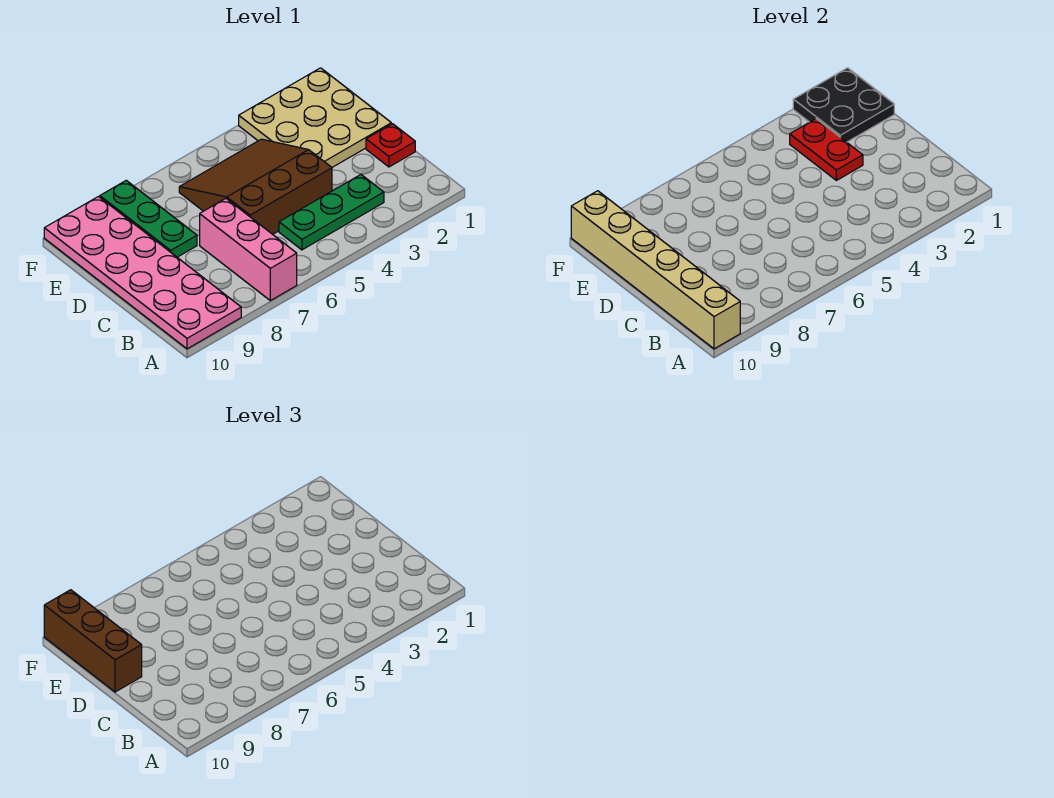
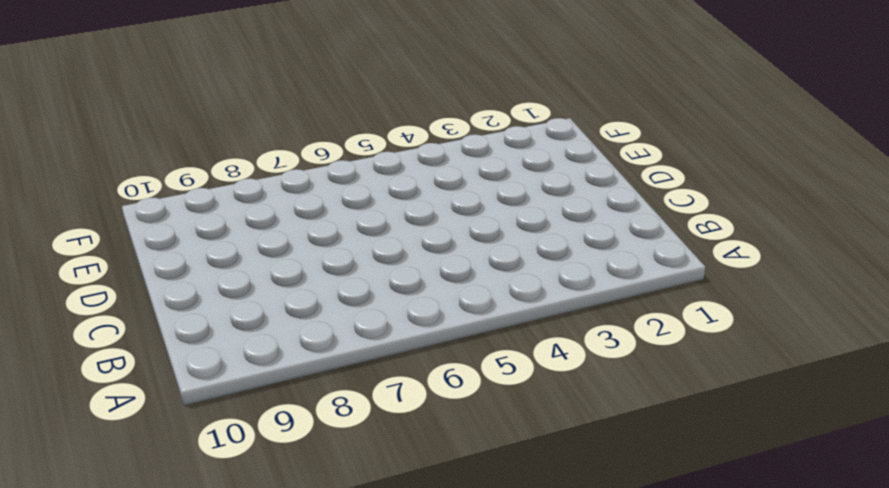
none -> pink 1x3 brick [200,199,297,301]
none -> pink 2x6 plate [44,197,241,349]

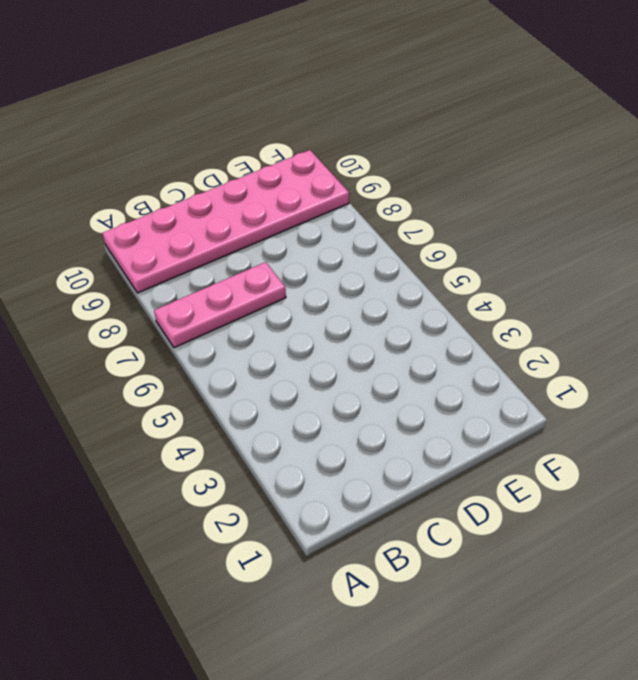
pink 1x3 plate [154,262,286,348] -> pink 1x3 brick [200,199,297,301]
none -> green 1x3 plate [279,175,384,250]
none -> red 1x1 plate [366,124,415,167]

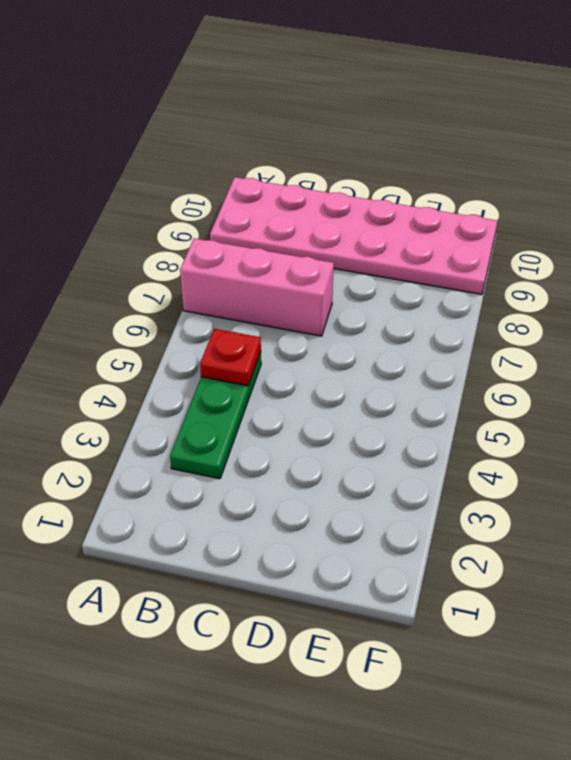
red 1x1 plate [200,329,261,386] -> red 1x1 plate moved to [366,124,415,167]
none -> brown 3x3 slope [179,139,332,234]
none -> tan 3x3 plate [239,68,391,167]

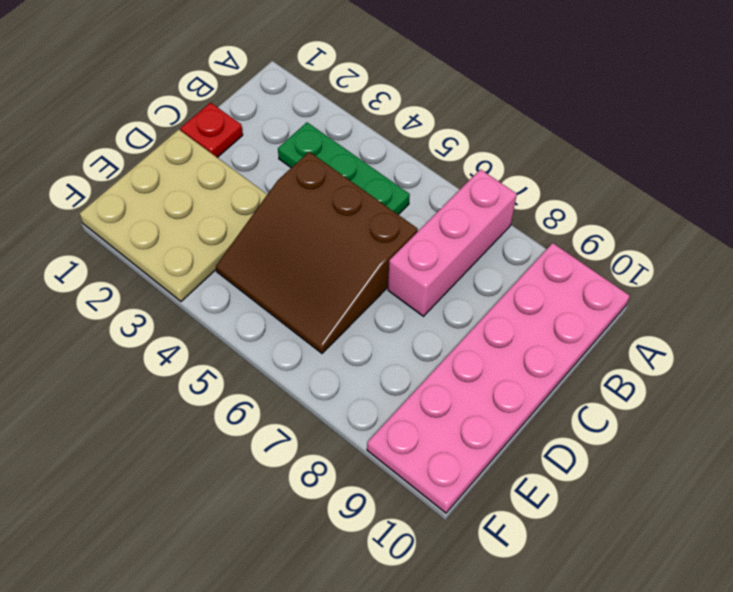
none -> green 1x3 plate [100,180,197,257]
none -> tan 1x6 brick [571,191,740,349]

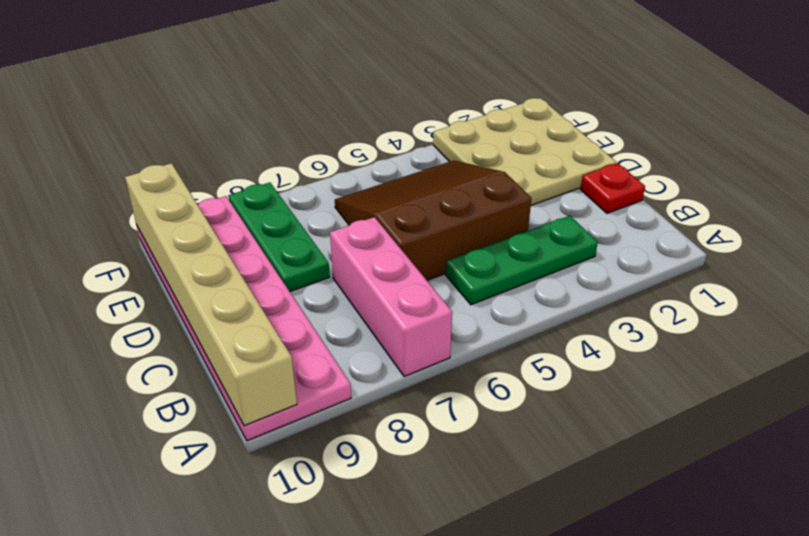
none -> red 1x2 plate [790,119,863,180]
none -> black 2x2 plate [793,68,894,142]

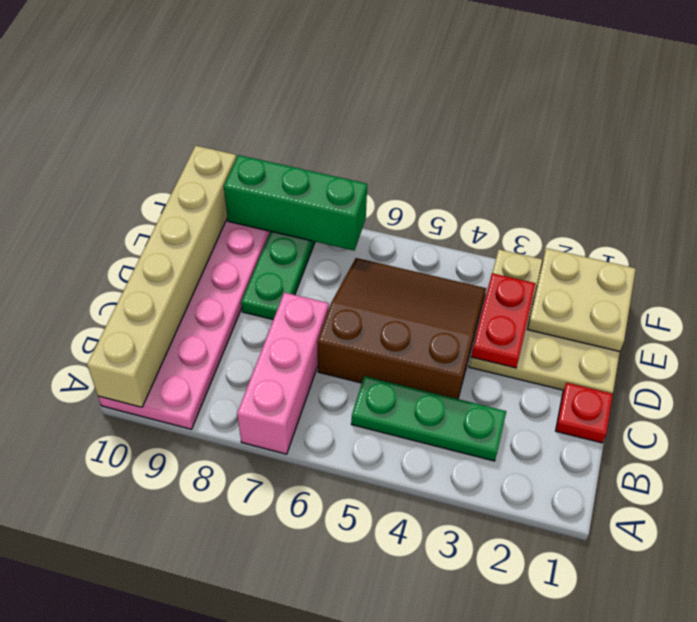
tan 2x2 plate [528,248,636,352] -> black 2x2 plate [793,68,894,142]
green 1x3 brick [224,155,367,251] -> none
none -> brown 1x3 brick [44,590,142,692]

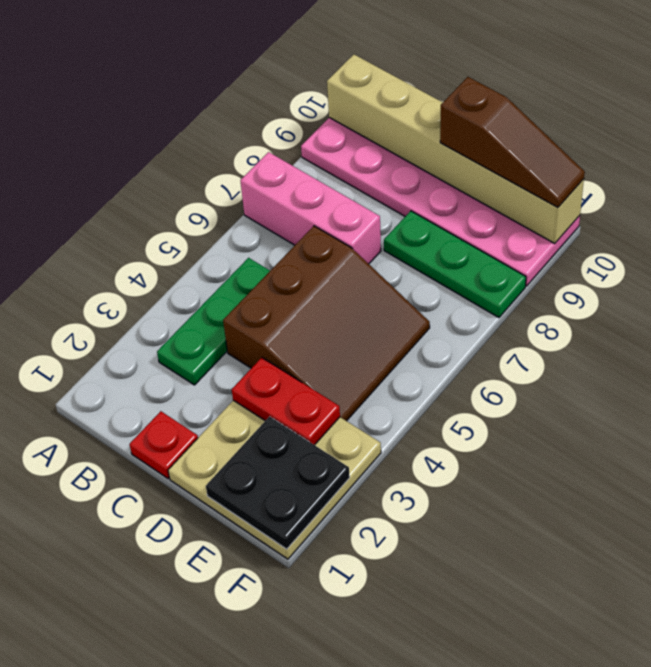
brown 1x3 slope [440,77,585,208] -> brown 1x3 brick [44,590,142,692]

